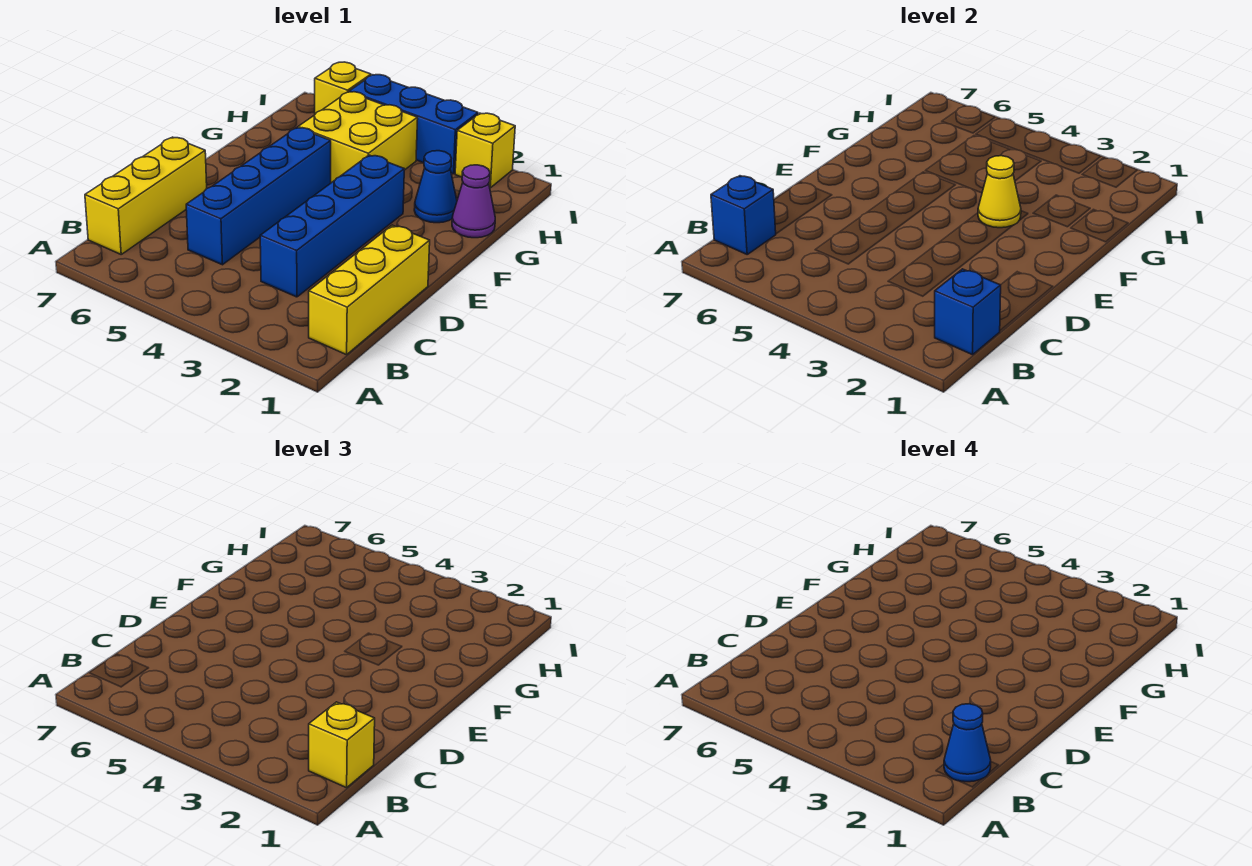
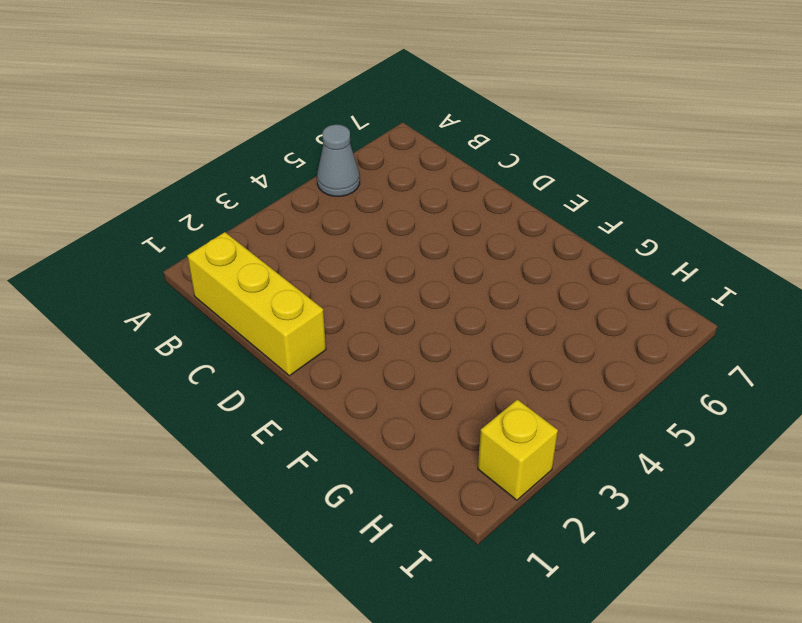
grey 1x1 cone [317,125,360,196] -> none
none -> yellow 1x3 brick [85,137,207,254]
none -> blue 1x4 brick [260,155,404,297]
none -> blue 1x4 brick [186,128,331,265]

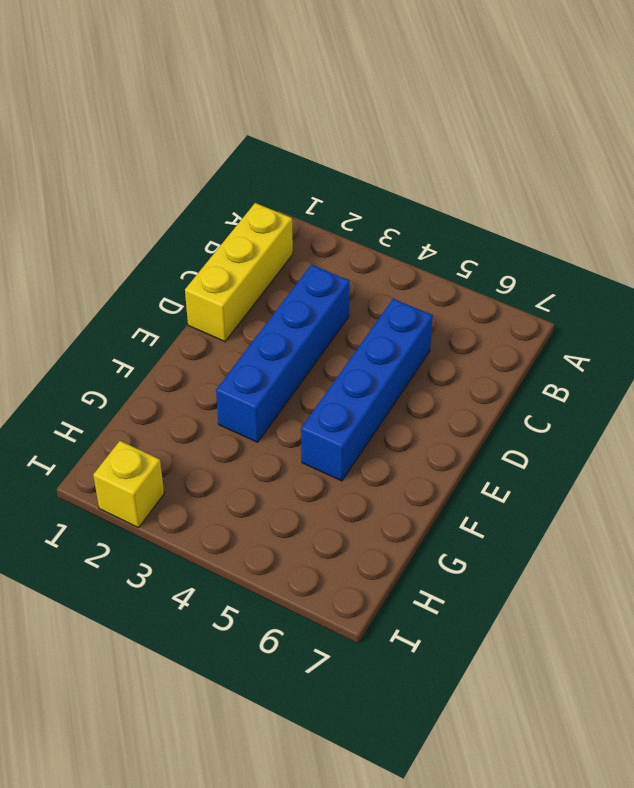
none -> yellow 1x3 brick [85,137,207,254]
none -> purple 1x1 cone [452,165,495,238]
none -> blue 1x1 cone [414,151,457,223]

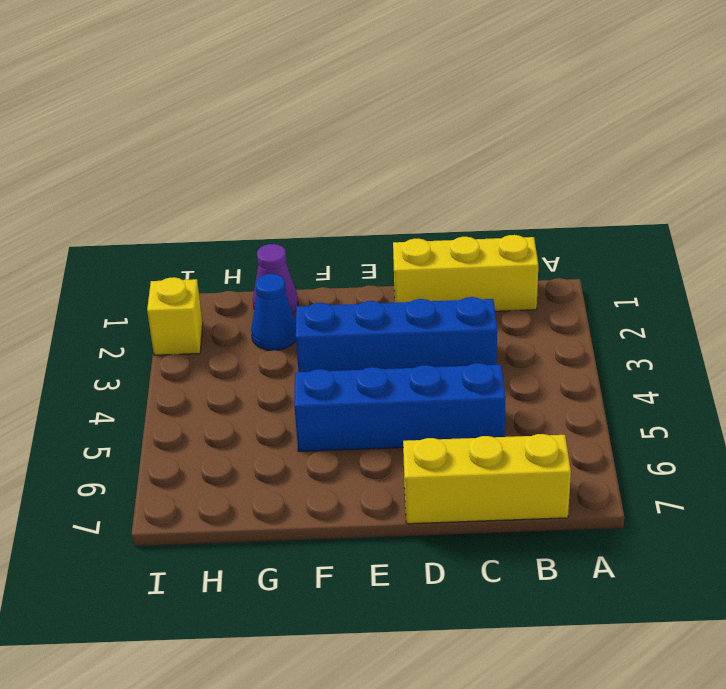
none -> yellow 2x2 brick [298,92,418,183]
none -> blue 1x3 brick [349,75,478,174]
none -> yellow 1x1 brick [315,62,371,114]

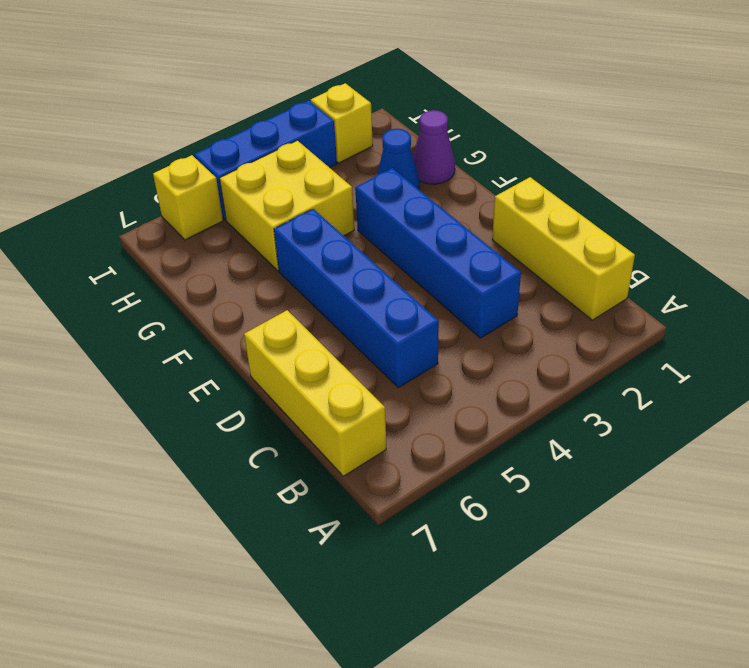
none -> blue 1x1 brick [935,269,1001,355]
none -> blue 1x1 brick [711,176,776,254]
none -> yellow 1x1 cone [978,156,1021,228]

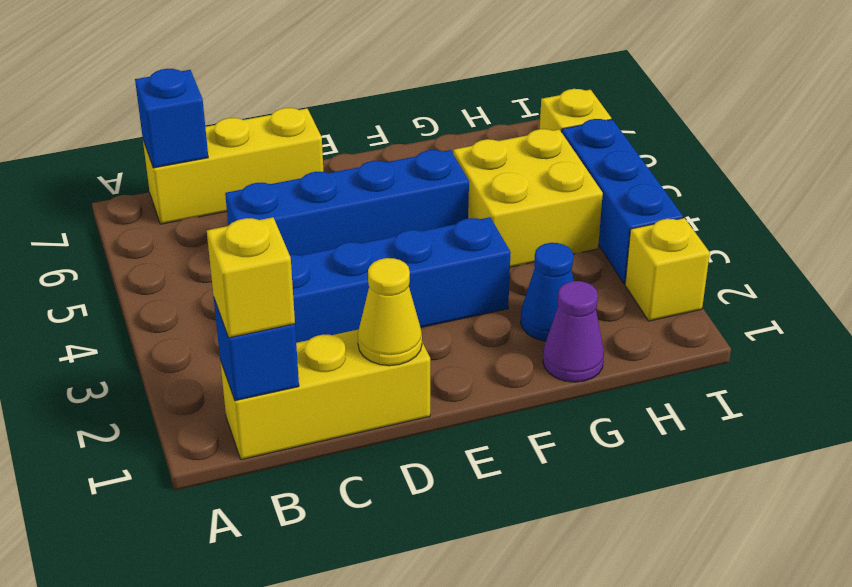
yellow 1x1 cone [358,258,422,366] -> yellow 1x1 cone moved to [978,156,1021,228]
none -> blue 1x1 cone [944,704,991,782]

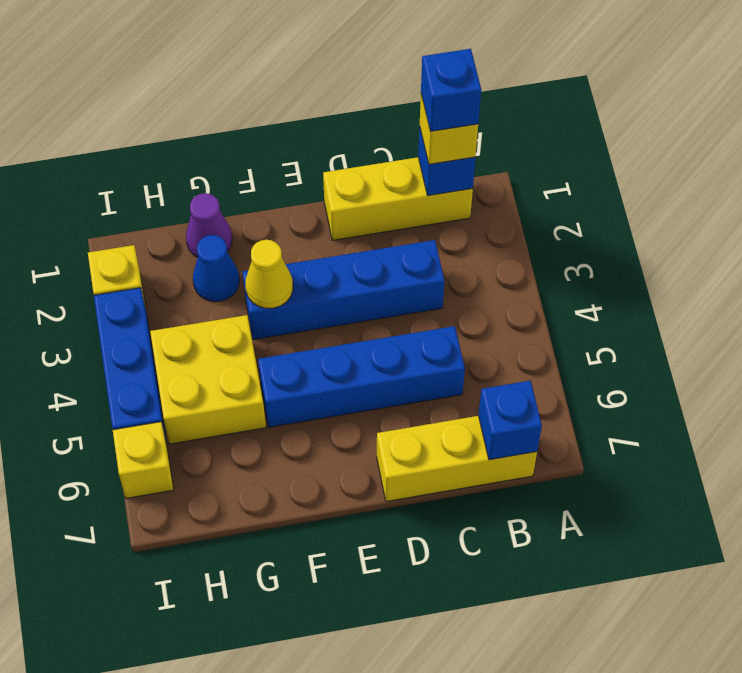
blue 1x1 brick [421,49,481,131] -> blue 1x1 cone [944,704,991,782]

